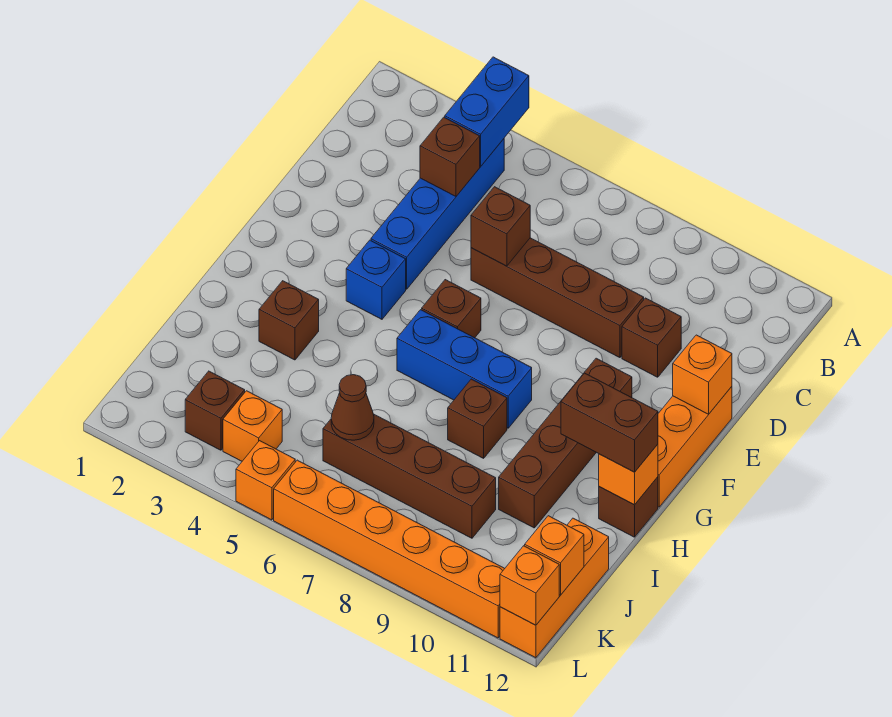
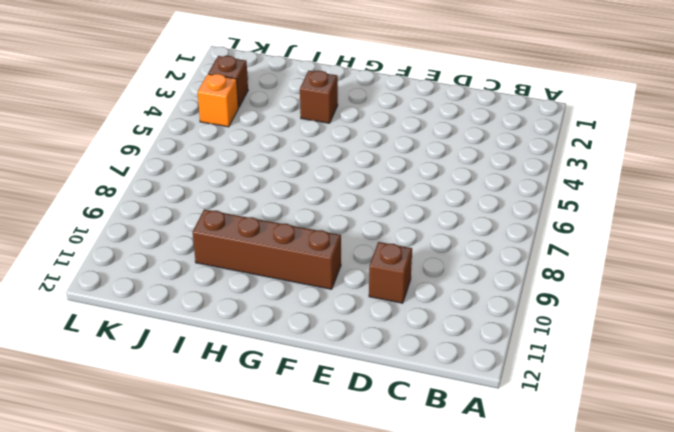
none -> blue 1x4 brick [371,139,504,289]
none -> brown 1x4 brick [471,238,644,358]
none -> orange 1x3 brick [658,387,732,507]

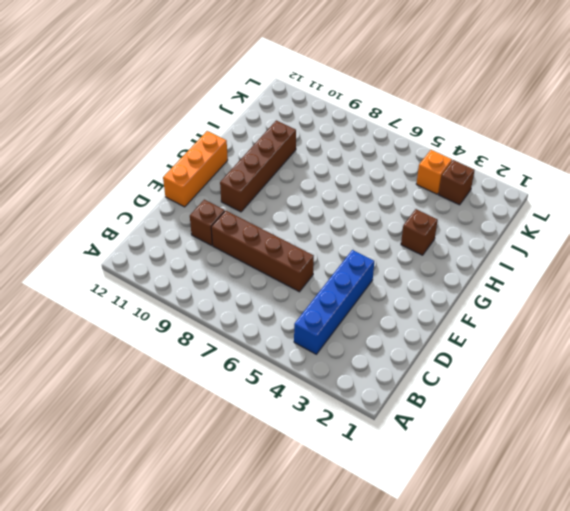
none -> blue 1x1 brick [346,240,406,319]
none -> brown 1x1 brick [422,280,481,338]
none -> blue 1x3 brick [397,310,532,428]

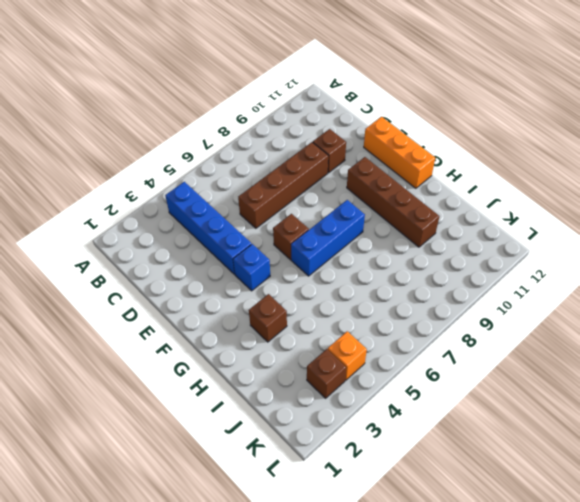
none -> brown 1x1 brick [448,379,507,458]
none -> brown 1x1 brick [599,477,658,537]
none -> brown 1x4 brick [323,414,496,538]

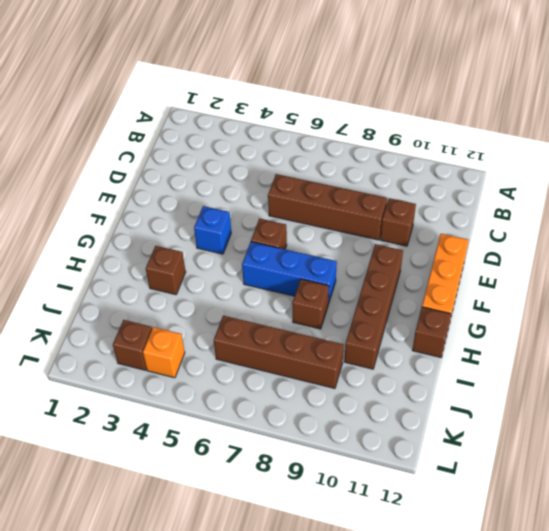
none -> blue 1x4 brick [371,139,504,289]
none -> orange 1x3 brick [500,518,609,658]
none -> orange 1x1 brick [236,441,295,520]

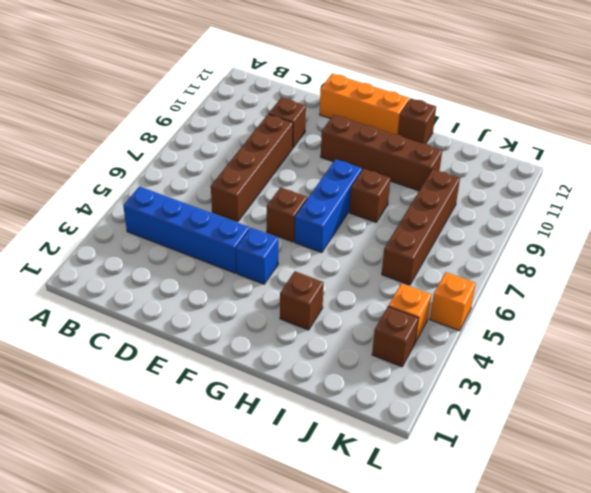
none -> orange 1x3 brick [500,518,609,658]
none -> orange 1x6 brick [274,460,505,638]
none -> blue 1x2 brick [445,57,529,166]

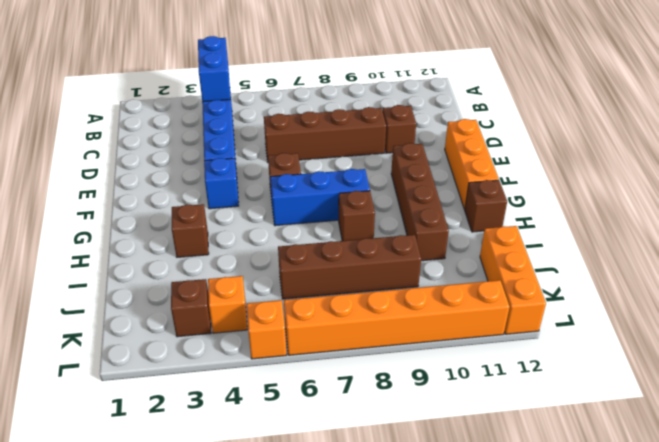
none -> brown 1x1 brick [420,117,480,196]
none -> brown 1x1 brick [471,187,530,266]
none -> orange 1x1 brick [673,335,732,414]

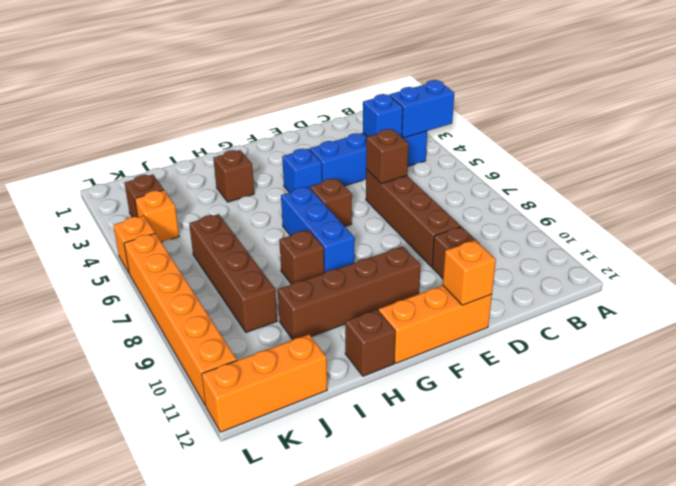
blue 1x1 brick [363,94,403,137] -> brown 1x1 brick [420,117,480,196]
none -> orange 1x1 brick [599,444,658,505]
none -> brown 1x1 cone [331,375,374,440]
none -> orange 1x1 brick [525,516,584,595]

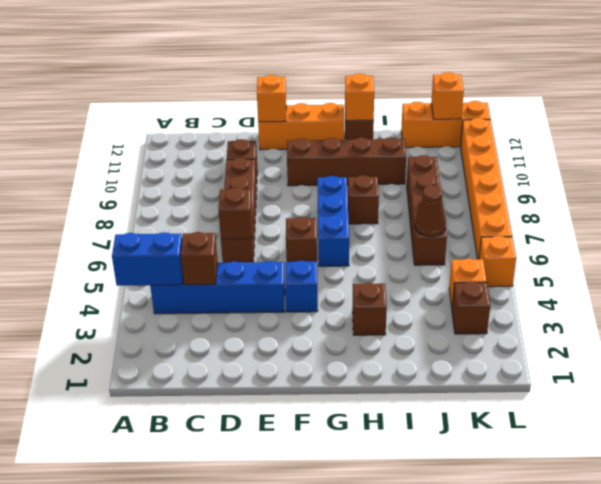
none -> orange 1x1 brick [500,546,559,625]
none -> brown 1x2 brick [561,373,658,472]

